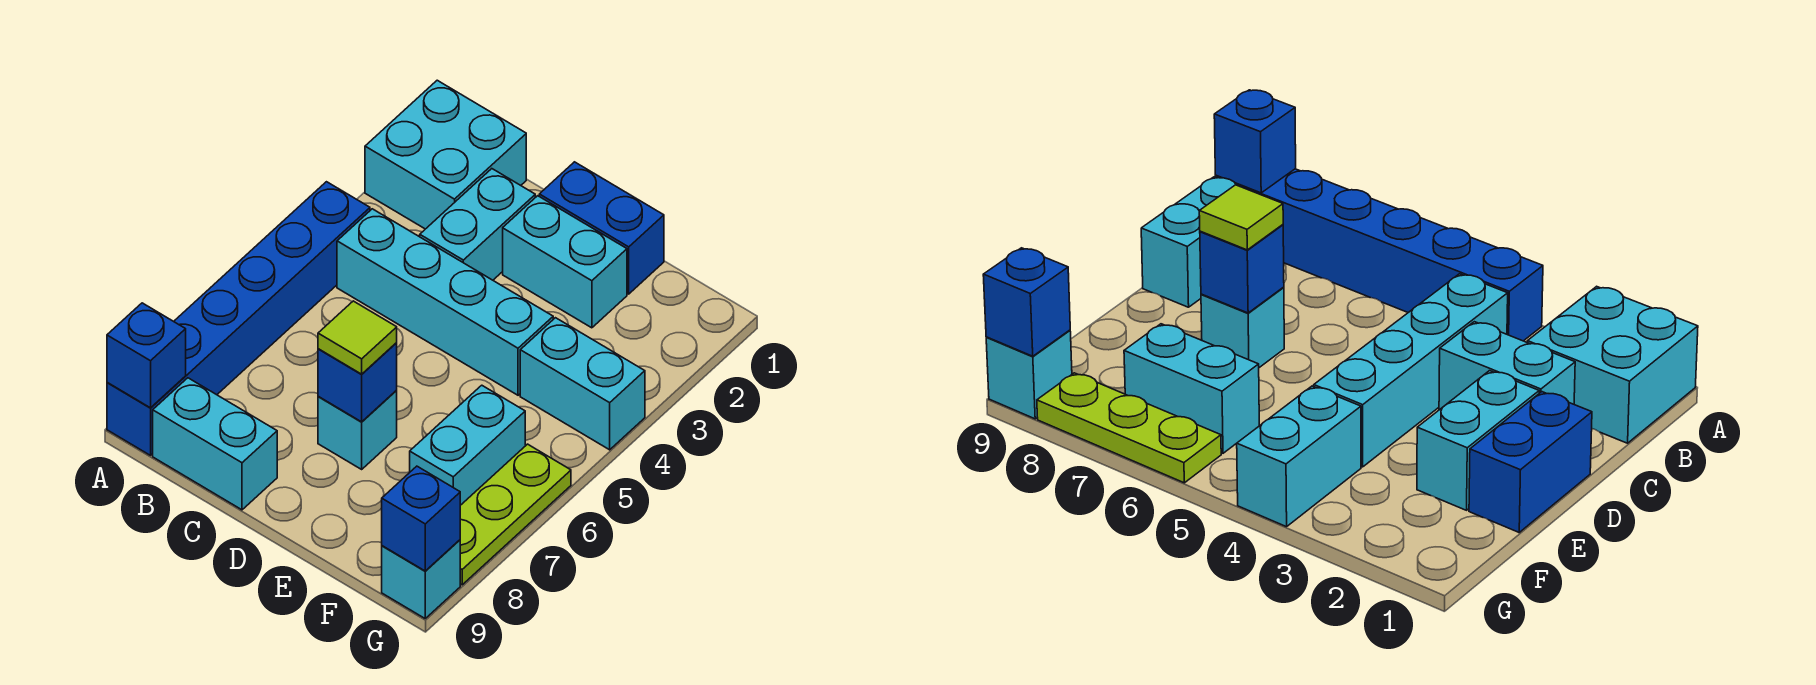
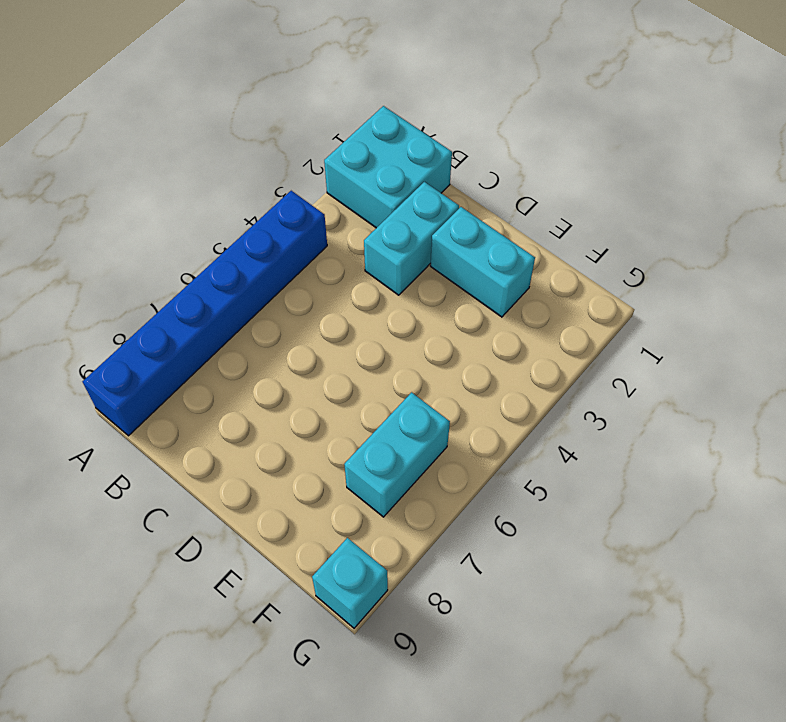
none -> cyan 1x4 brick [337,209,553,395]
none -> cyan 1x2 brick [153,378,277,510]
none -> blue 1x2 brick [539,162,664,294]

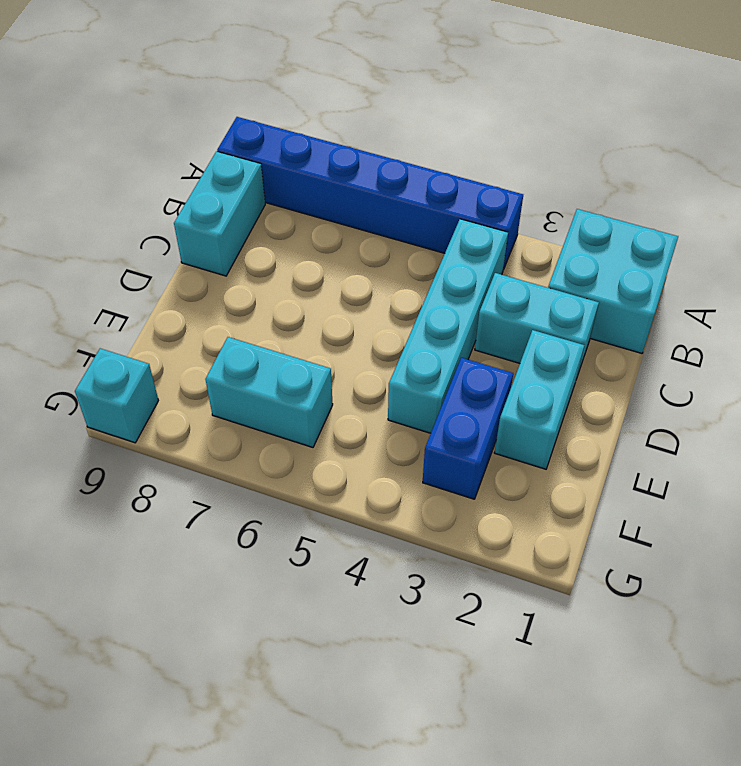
blue 1x2 brick [423,358,513,499] -> blue 1x2 brick moved to [539,162,664,294]
none -> cyan 1x1 brick [318,390,397,469]
none -> cyan 1x2 brick [520,318,645,450]
none -> lime 1x3 plate [460,444,571,585]

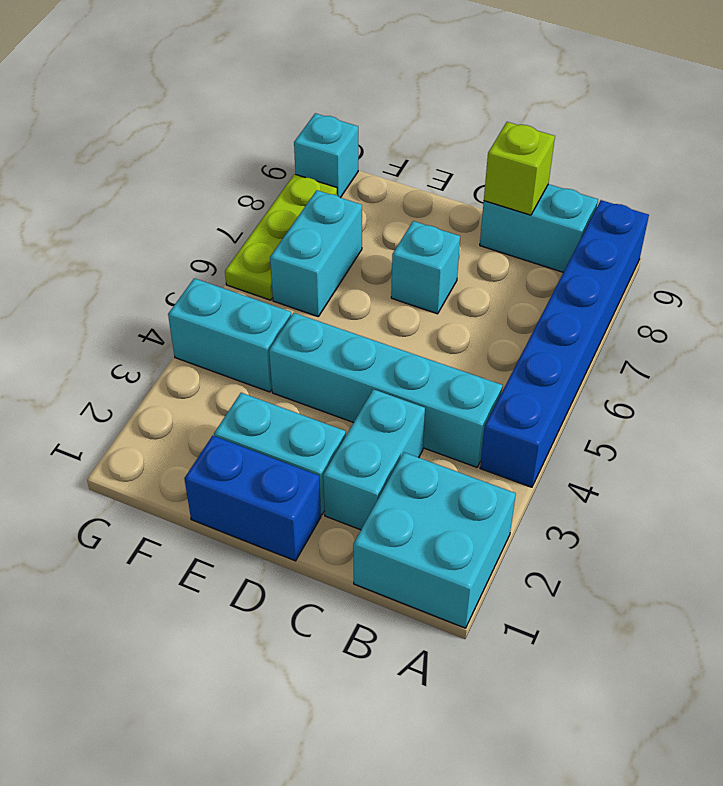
lime 1x1 brick [484,122,555,215] -> none
none -> blue 1x1 brick [107,303,186,408]
none -> blue 1x1 brick [318,343,397,422]
none -> blue 1x1 brick [382,466,460,571]

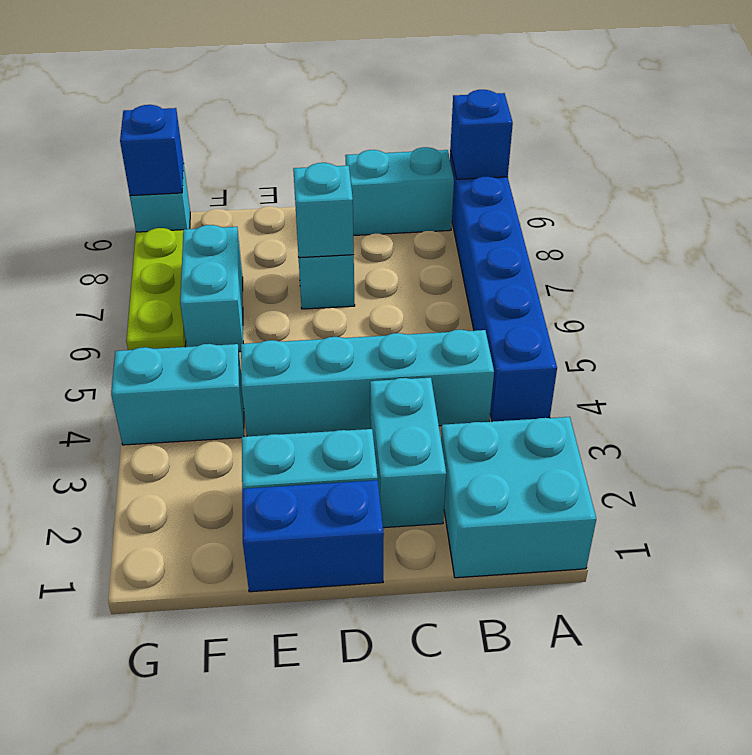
cyan 1x1 brick [293,163,354,258] -> blue 1x1 brick [318,343,397,422]
none -> lime 1x1 tile [318,301,397,374]

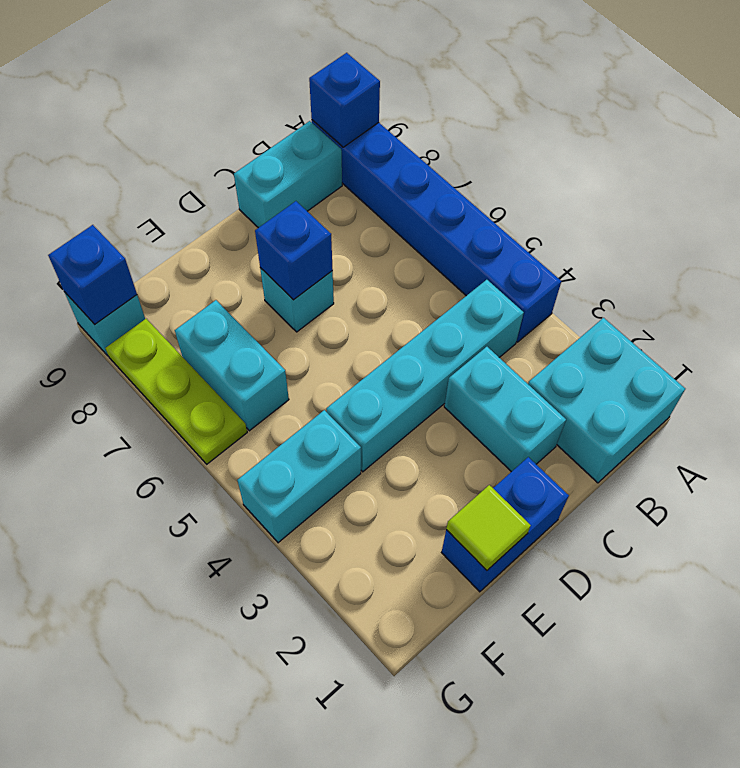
lime 1x1 tile [446,485,531,570] -> lime 1x1 tile moved to [318,301,397,374]
none -> cyan 1x2 brick [503,196,627,328]

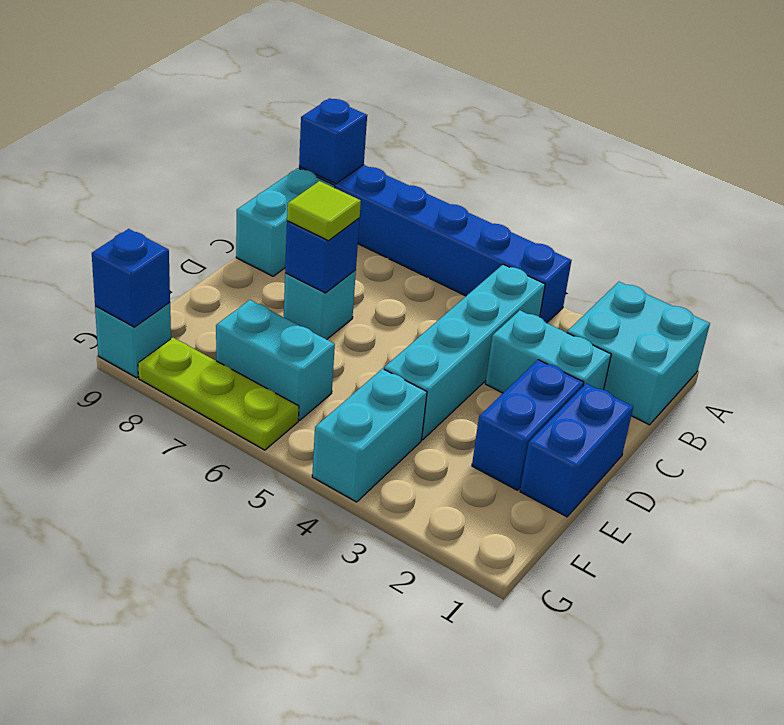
blue 1x2 brick [472,360,584,490] -> cyan 1x2 brick [503,196,627,328]

